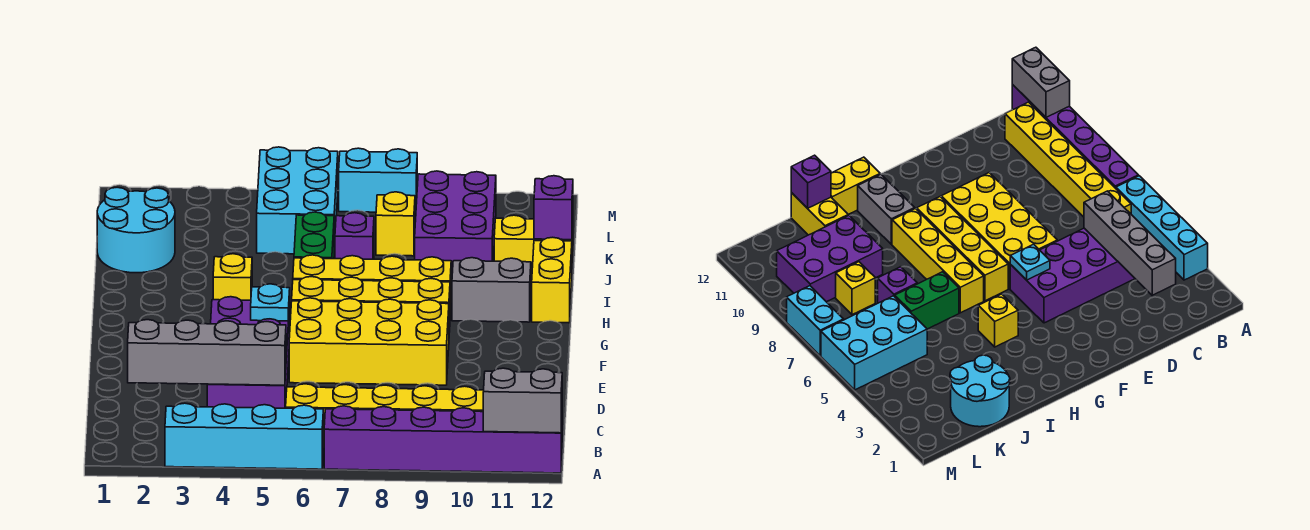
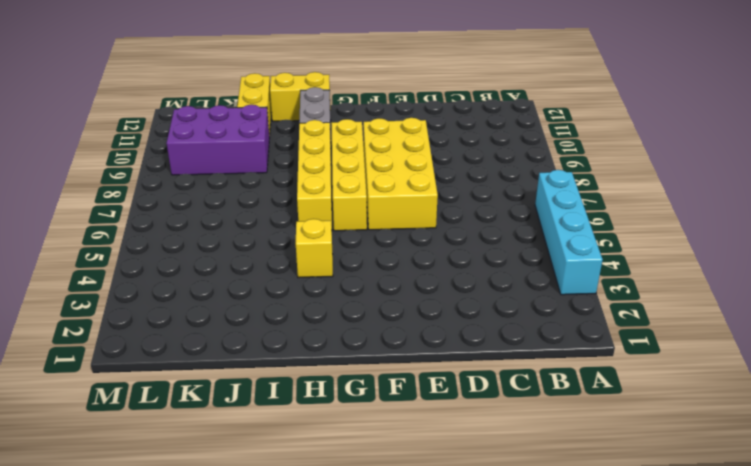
none -> purple 1x6 brick [324,406,562,473]
none -> yellow 1x6 brick [286,384,484,448]
none -> purple 2x4 brick [207,297,290,408]

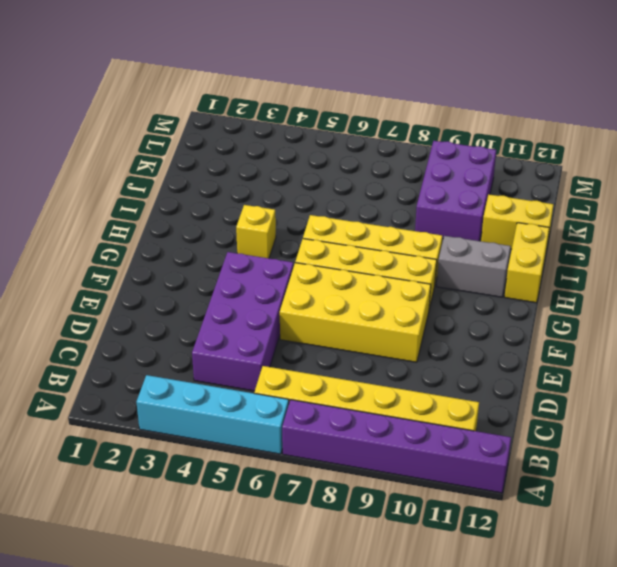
none -> green 1x2 brick [294,212,334,259]
none -> cyan 2x2 round brick [97,187,175,273]
none -> purple 1x1 brick [335,213,374,259]

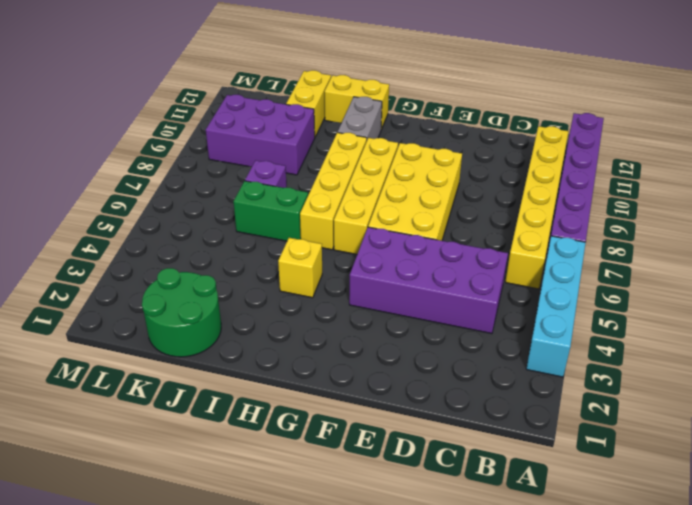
green 2x2 round brick [142,268,221,357] -> cyan 2x2 round brick [97,187,175,273]
none -> cyan 2x3 brick [257,147,338,254]
none -> yellow 1x1 brick [376,192,415,256]
none -> cyan 1x2 brick [339,148,417,213]

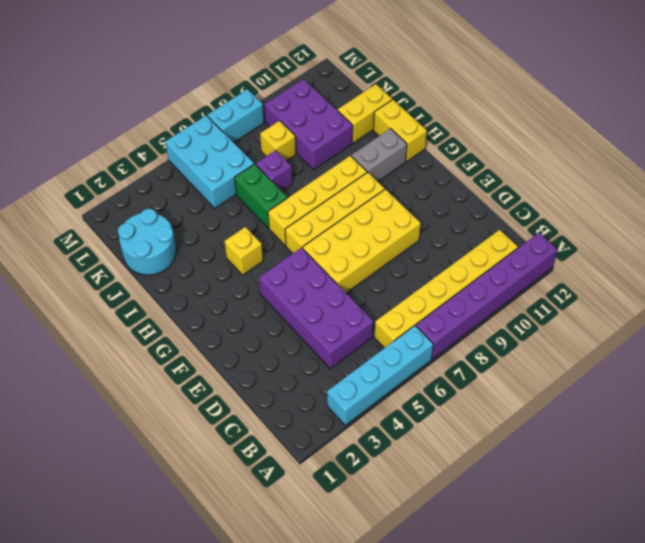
none -> grey 1x2 brick [483,368,562,433]
none -> grey 1x4 brick [128,320,286,385]
none -> cyan 1x1 plate [251,284,290,321]

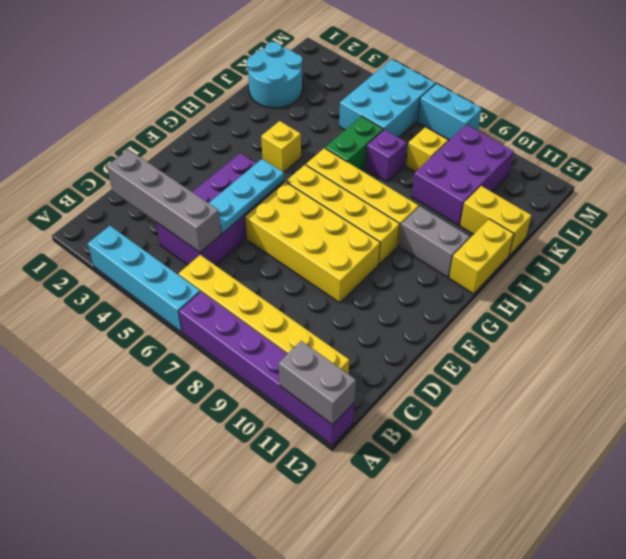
cyan 1x3 plate [209,159,284,233] -> cyan 1x1 plate [251,284,290,321]
none -> purple 1x1 brick [534,176,573,240]

